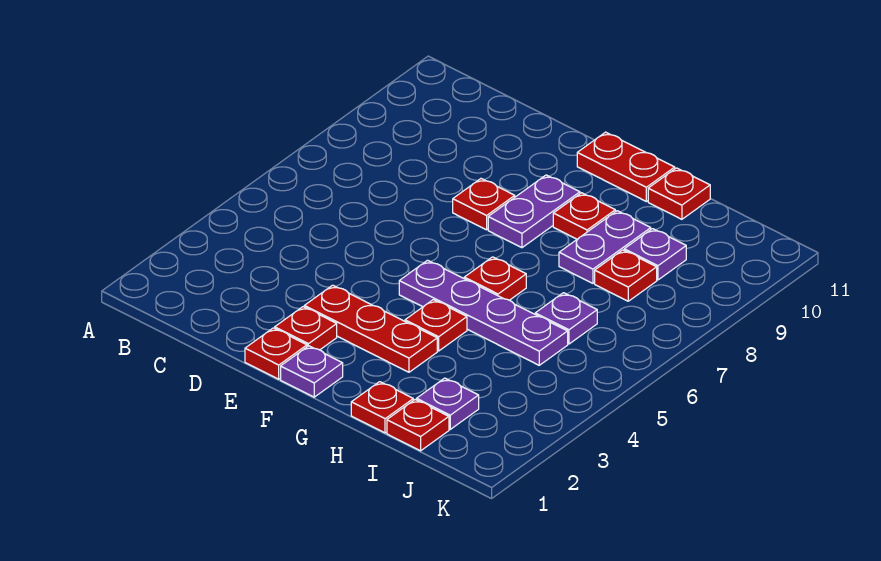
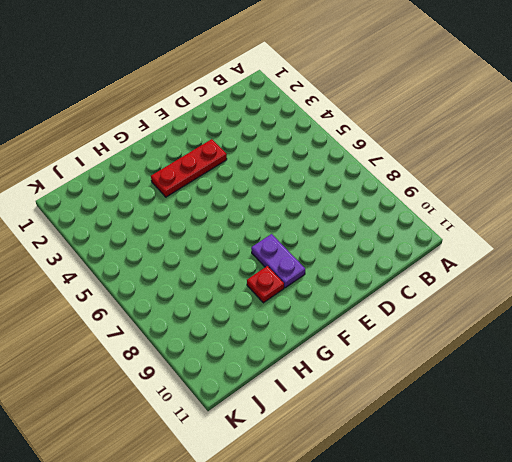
none -> red 1x1 plate [245,328,307,379]
none -> red 1x1 plate [275,307,337,350]
none -> red 1x1 plate [453,179,515,230]

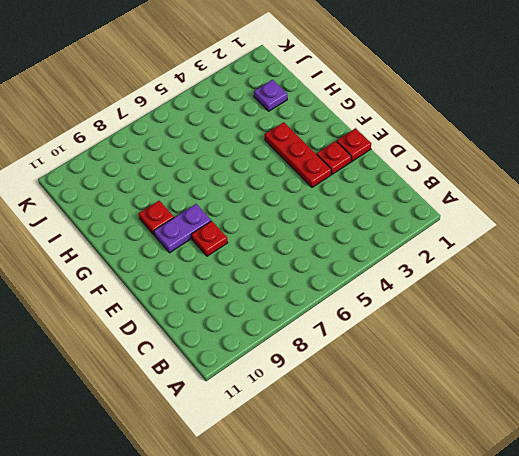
none -> purple 1x1 plate [281,346,343,397]
none -> purple 1x4 plate [399,260,568,365]
none -> red 1x2 plate [577,132,675,201]

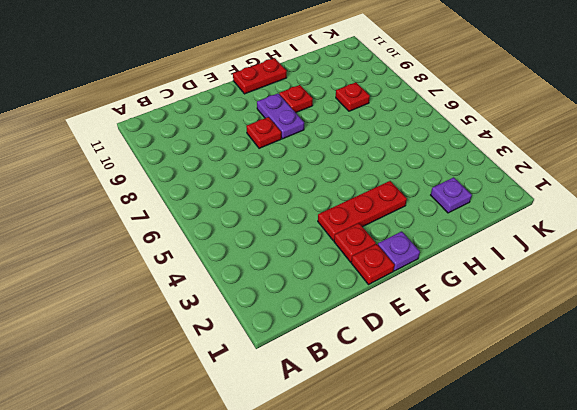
none -> purple 1x4 plate [399,260,568,365]
none -> red 1x1 plate [405,300,467,351]
none -> red 1x1 plate [464,257,526,300]

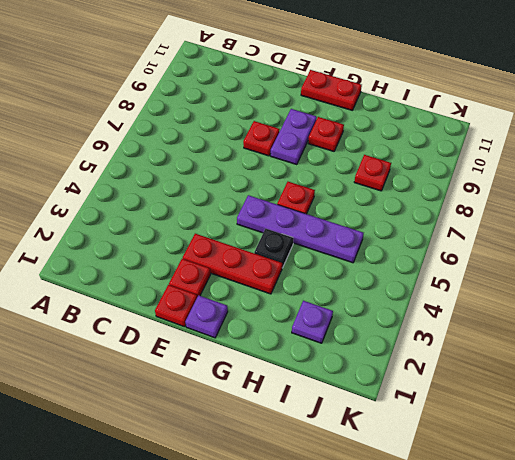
black 1x1 plate [254,229,294,268] -> red 1x1 plate [405,300,467,351]
none -> red 1x1 plate [351,382,413,433]
none -> purple 1x2 plate [559,211,651,283]
none -> red 1x1 plate [648,168,710,219]

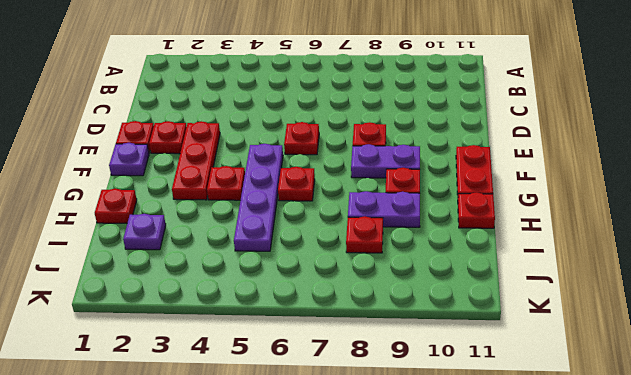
red 1x1 plate [284,122,319,155] -> red 1x1 plate moved to [387,400,449,451]
none -> purple 1x1 plate [535,293,597,344]
none -> purple 1x1 plate [624,229,686,280]

